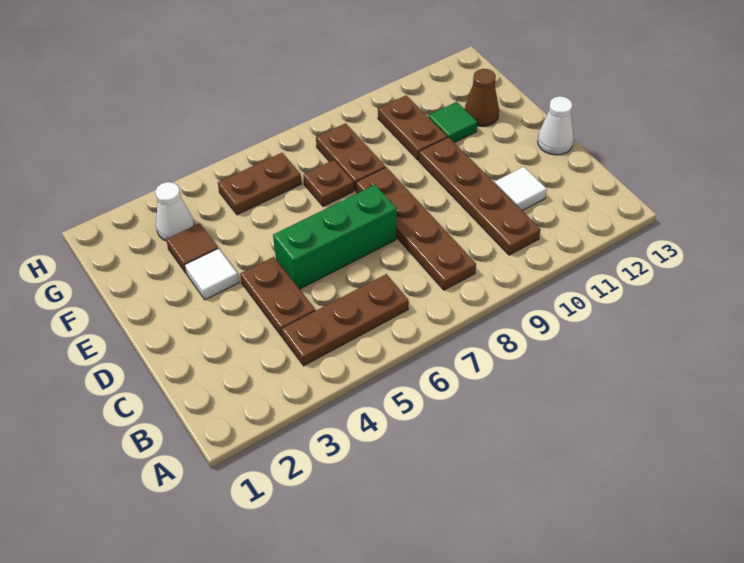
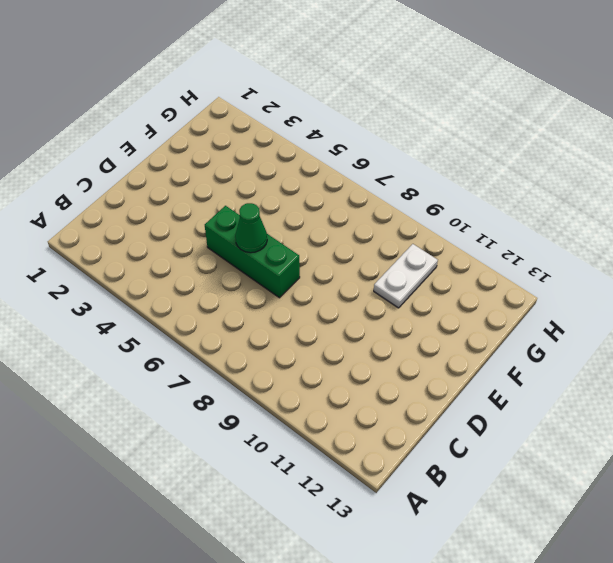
green 1x1 cone [235,203,267,253] -> none
white 1x2 plate [374,244,438,308] -> brown 1x2 plate [378,95,447,160]
none -> brown 1x3 plate [282,274,409,366]
none -> brown 1x4 plate [356,167,476,290]
none -> brown 1x4 plate [419,137,540,255]

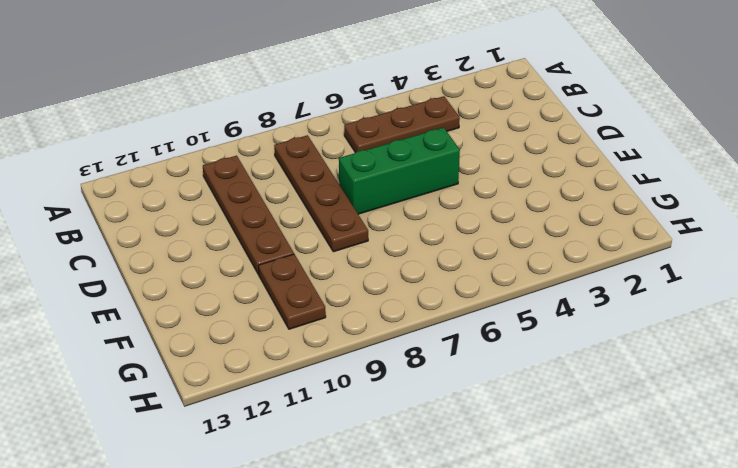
none -> brown 1x2 plate [240,257,315,337]
none -> white 1x1 tile [495,167,547,211]
none -> white 1x1 cone [538,96,574,155]

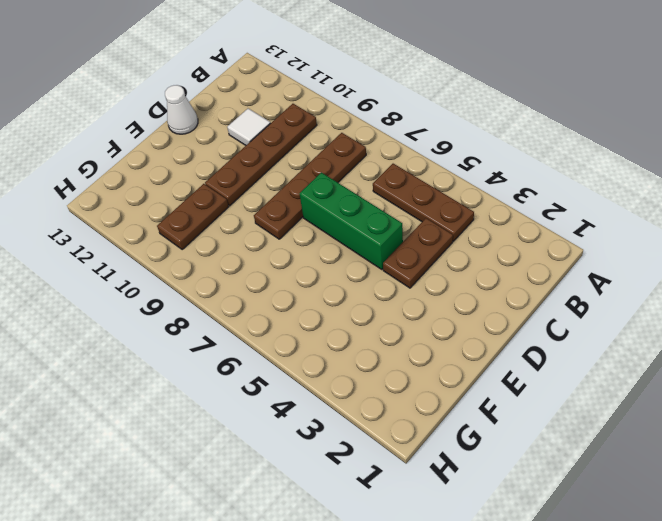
none -> white 1x1 tile [185,248,239,300]
none -> brown 1x1 tile [166,223,218,273]
none -> brown 1x1 plate [303,160,354,206]

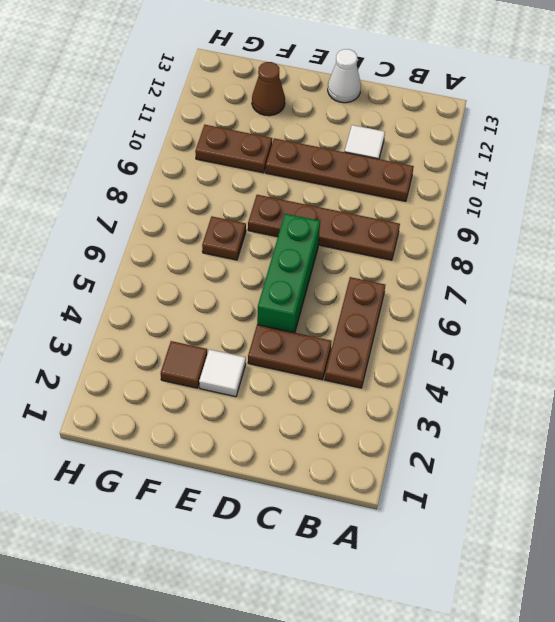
none -> brown 1x2 plate [316,123,385,191]
none -> green 1x1 tile [428,102,477,143]
none -> white 1x1 cone [155,182,194,241]

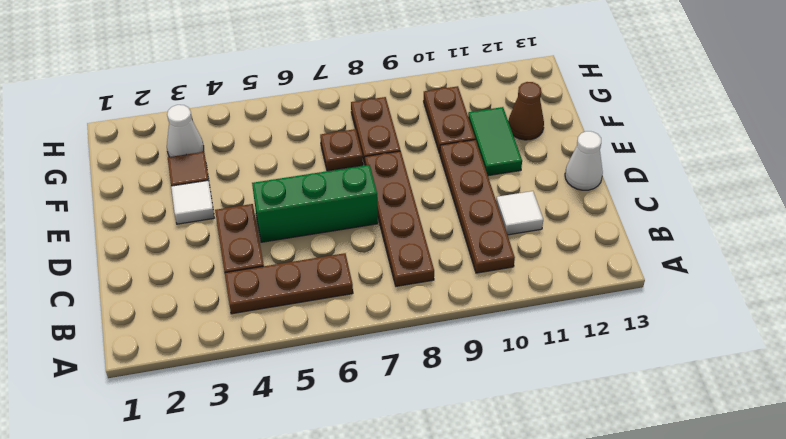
green 1x2 tile [468,107,522,176] -> green 1x1 tile [428,102,477,143]
none -> brown 1x2 plate [218,153,302,215]

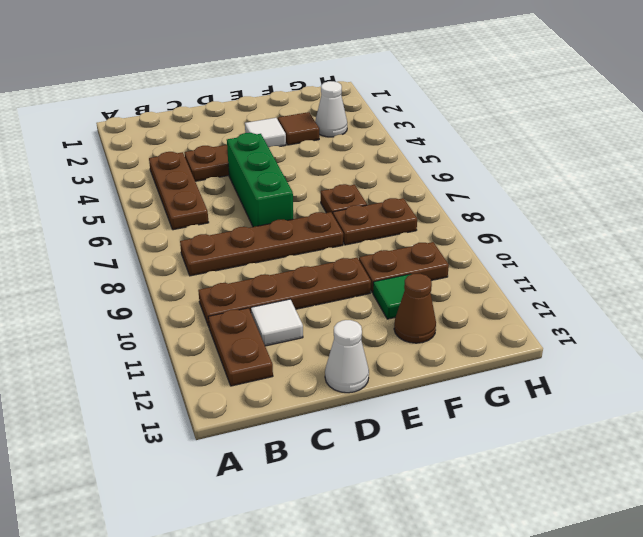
brown 1x2 plate [208,308,273,386] -> brown 1x2 plate moved to [218,153,302,215]

